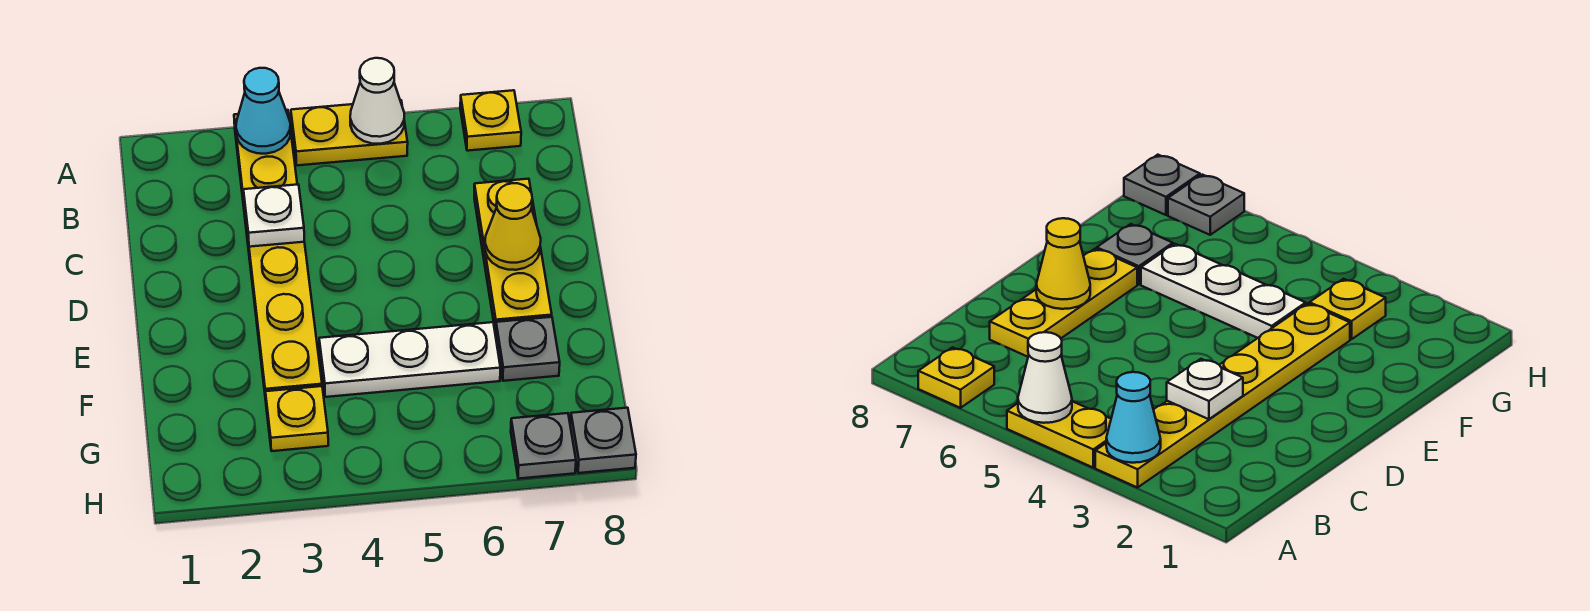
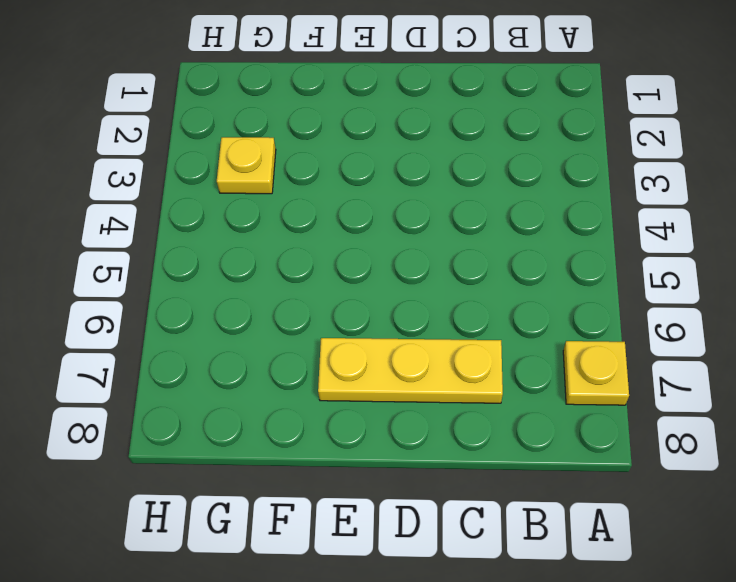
none -> yellow 1x6 plate [234,110,322,400]
none -> yellow 1x2 plate [291,100,408,165]
none -> white 1x3 plate [319,322,500,397]

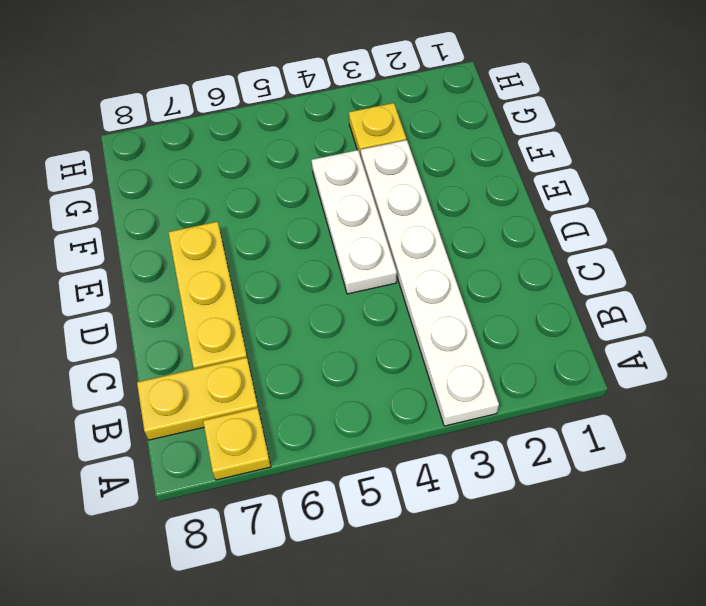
white 1x6 plate [361,140,499,426] -> yellow 1x6 plate [234,110,322,400]
yellow 1x2 plate [137,357,258,440] -> yellow 1x2 plate moved to [291,100,408,165]
white 1x3 plate [312,150,397,294] -> white 1x3 plate turned to [319,322,500,397]
none -> grey 1x1 plate [496,317,560,381]
none -> grey 1x1 plate [511,413,576,479]
none -> grey 1x1 plate [570,408,636,473]

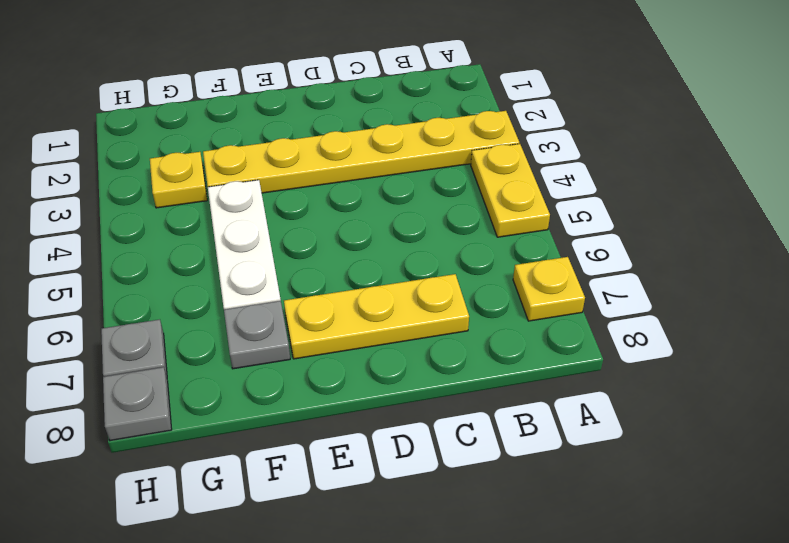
none -> cyan 1x1 cone [236,68,291,154]
none -> white 1x1 cone [350,58,404,144]
none -> white 1x1 plate [244,184,304,247]

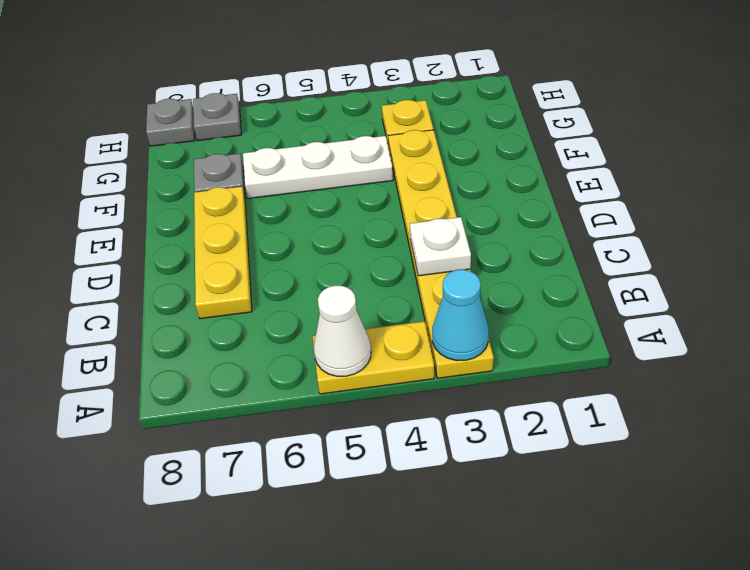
none -> yellow 1x1 plate [460,90,521,151]
none -> yellow 1x1 cone [485,183,541,270]

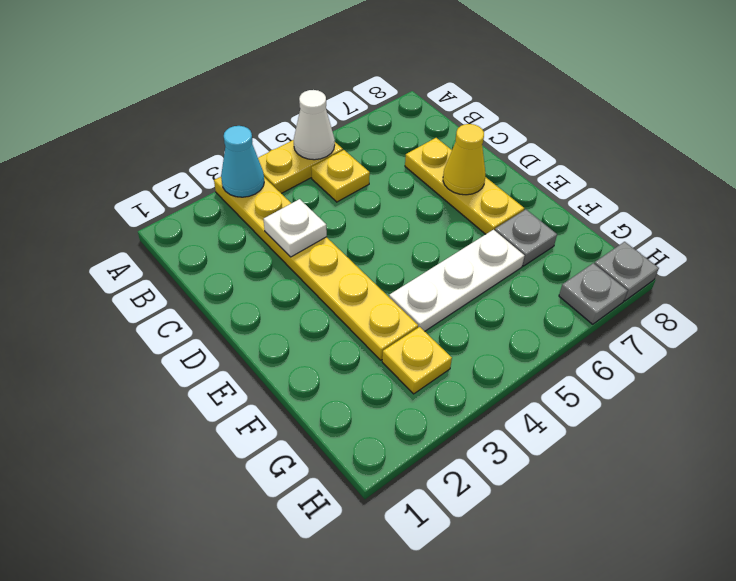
yellow 1x1 plate [311,150,370,202] -> yellow 1x1 plate moved to [460,90,521,151]

